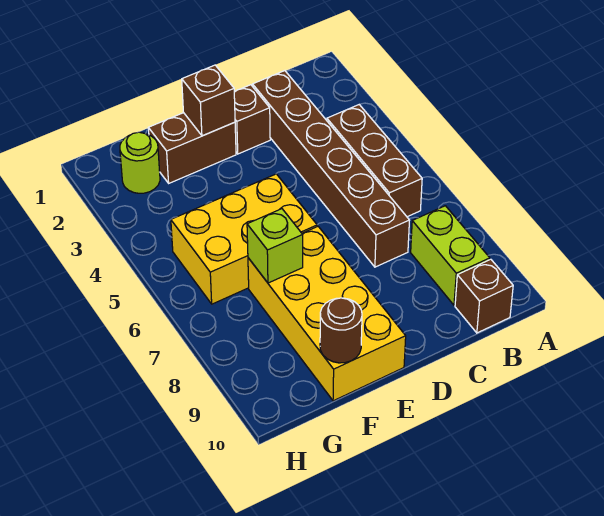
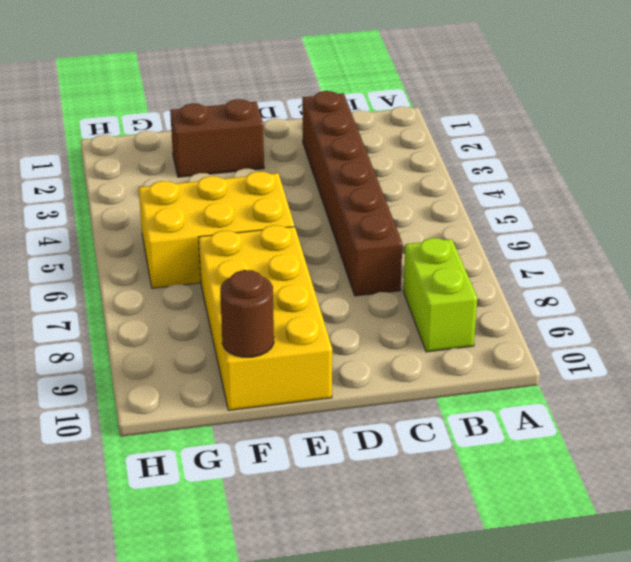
none -> brown 1x3 brick [327,105,422,217]
none -> brown 1x1 brick [455,259,513,333]
none -> brown 1x1 brick [234,85,270,154]

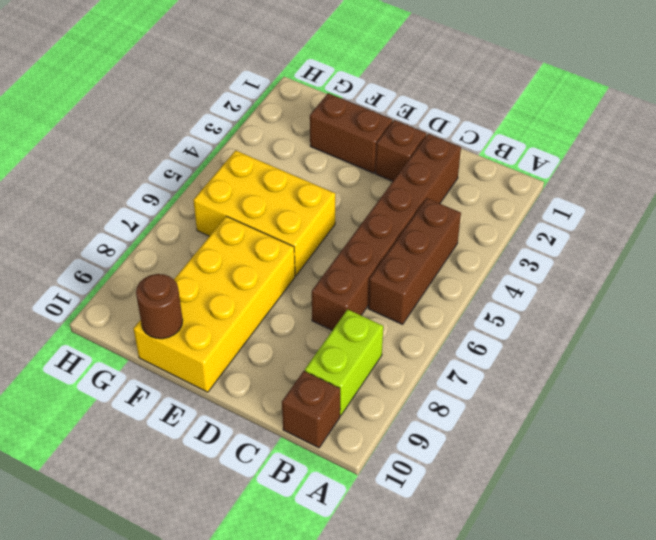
none -> lime 1x1 round brick [120,132,160,193]
none -> brown 1x1 brick [182,65,235,136]
none -> lime 1x1 brick [247,209,303,283]

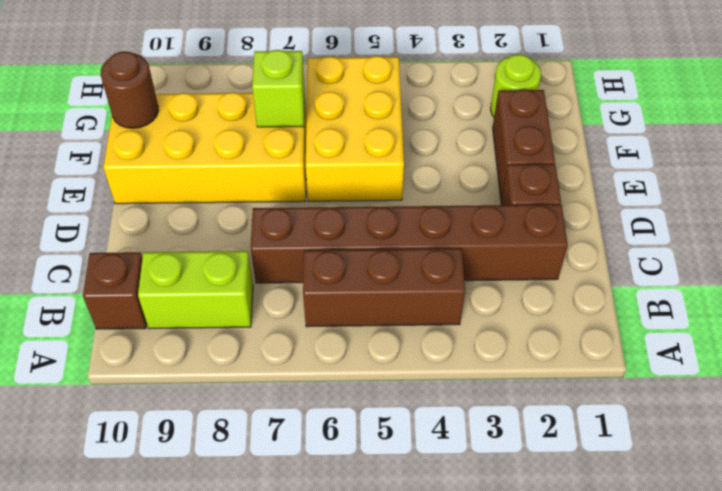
none -> brown 1x1 brick [182,65,235,136]

